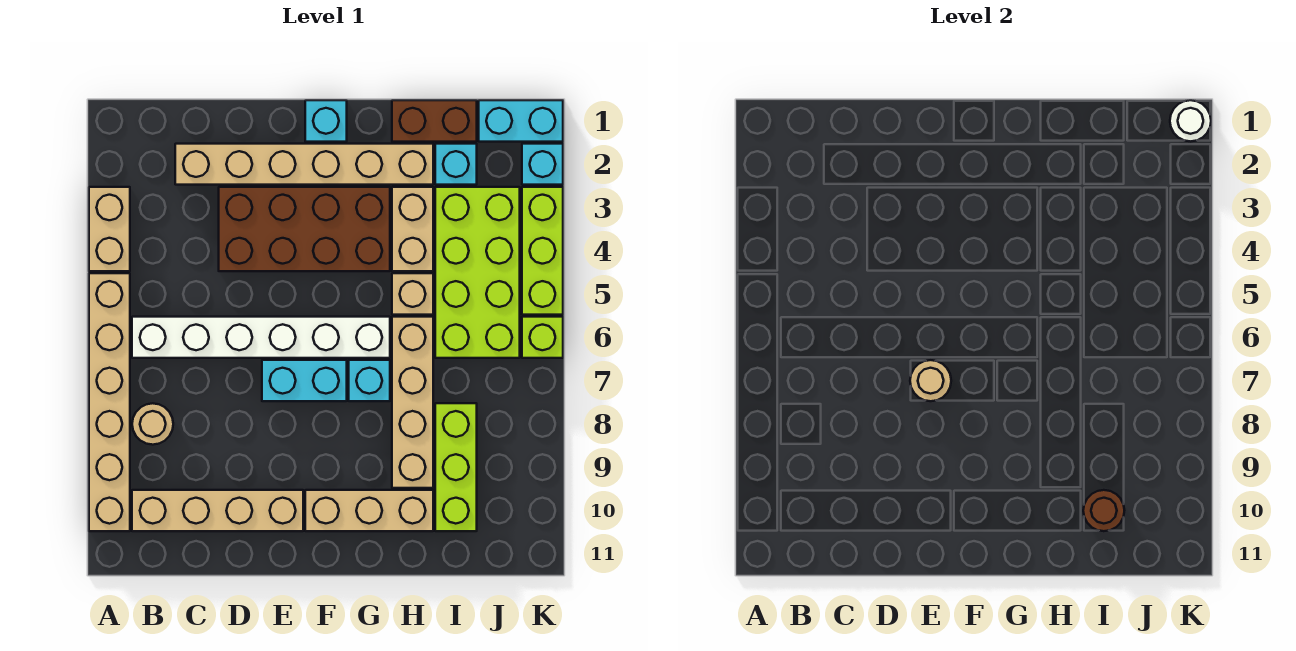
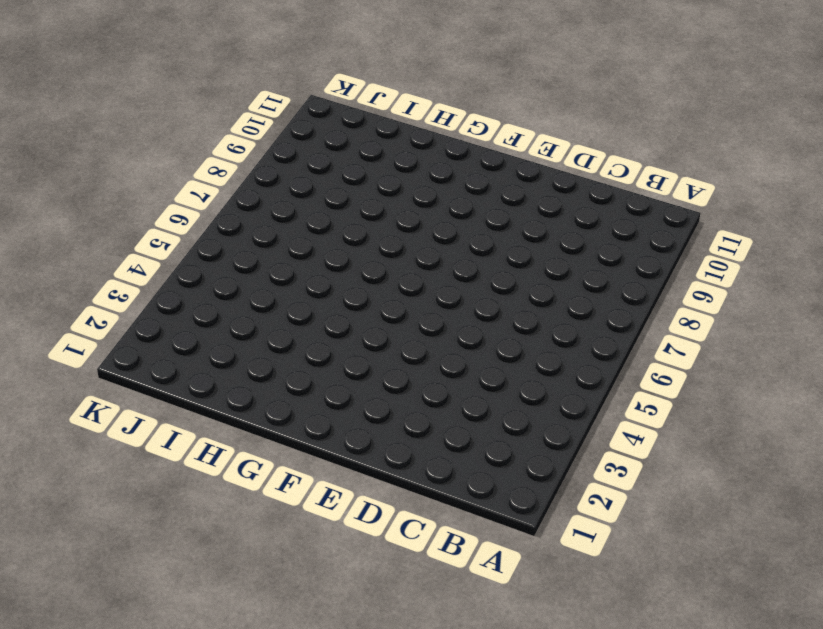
none -> tan 1x2 brick [89,187,130,271]
none -> tan 1x6 brick [89,273,130,531]
none -> white 1x6 brick [132,317,390,358]

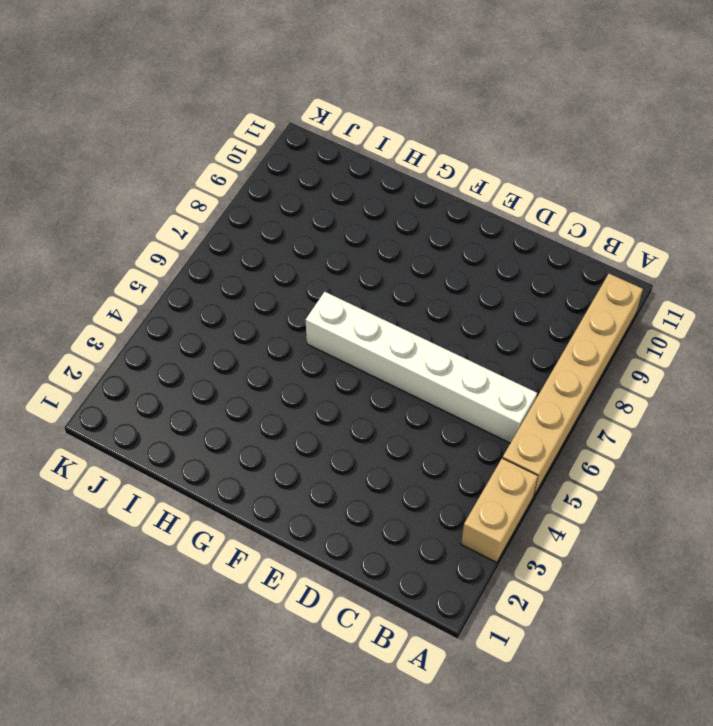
none -> tan 1x1 round brick [132,403,173,445]
none -> tan 1x4 brick [132,490,303,531]
none -> tan 1x6 brick [175,144,433,185]

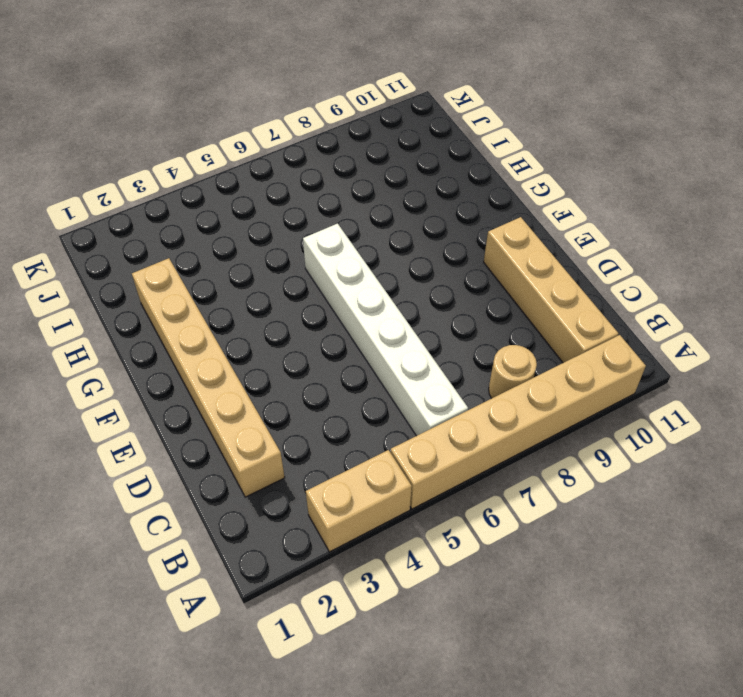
none -> brown 2x4 brick [219,187,390,271]
none -> cyan 1x2 brick [262,360,347,401]
none -> cyan 1x1 brick [305,100,347,142]

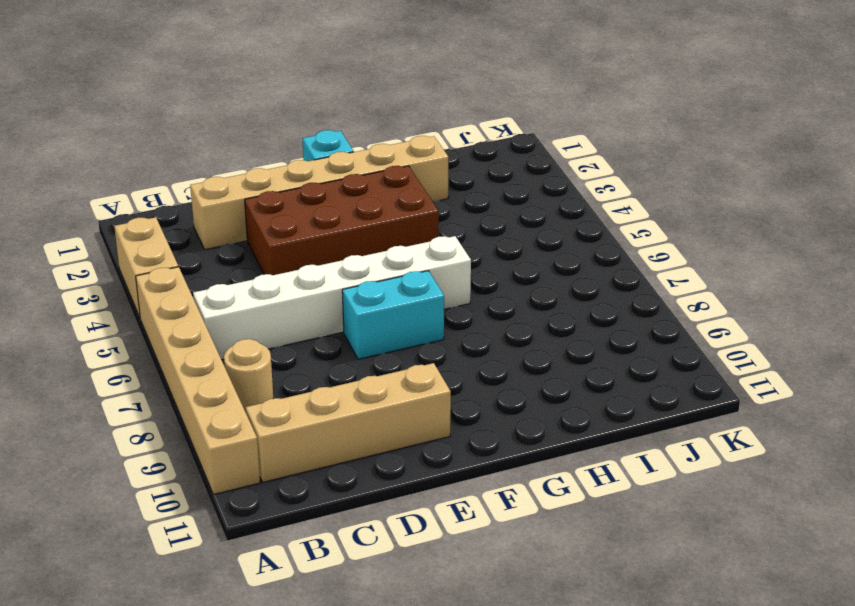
none -> tan 1x3 brick [305,490,433,531]
none -> cyan 1x1 brick [349,360,390,401]
none -> brown 1x2 brick [392,100,477,142]

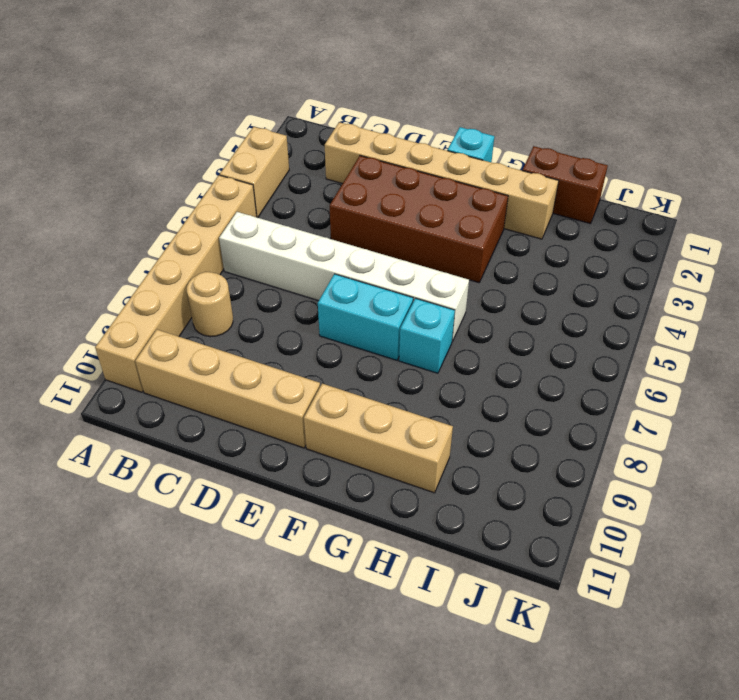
none -> tan 1x2 brick [392,187,433,271]
none -> tan 1x1 brick [392,273,433,315]
none -> tan 1x4 brick [392,317,433,488]

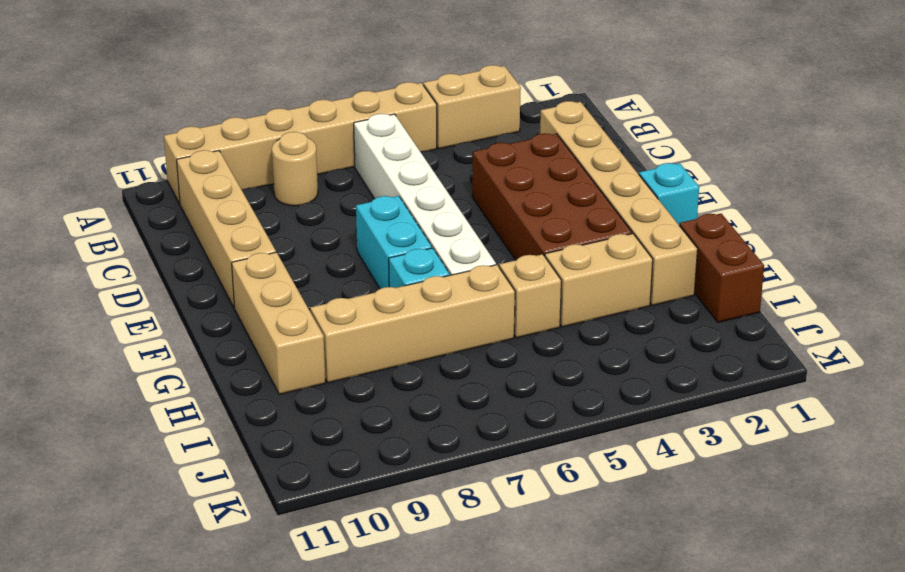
none -> cyan 1x1 brick [435,144,477,185]
none -> lime 2x4 brick [435,187,520,358]
none -> lime 1x3 brick [435,403,477,531]

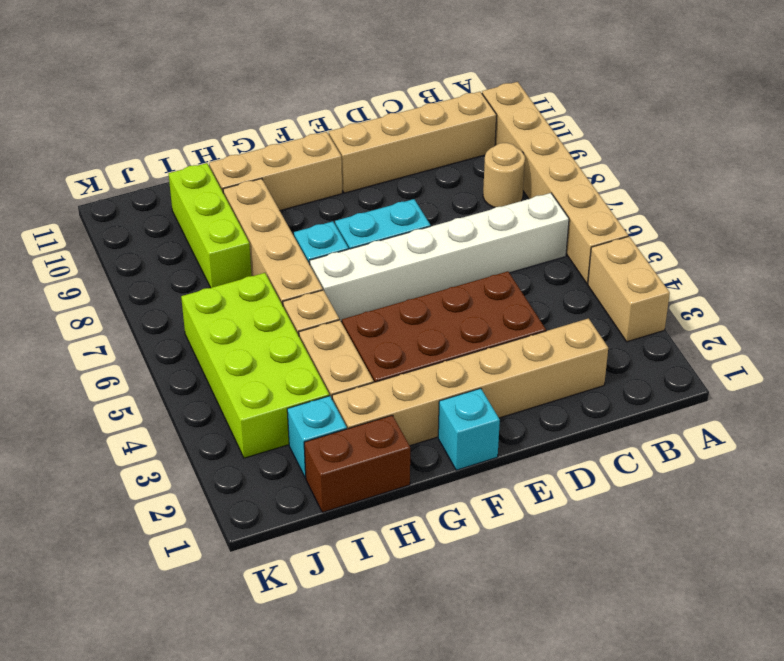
none -> cyan 1x2 brick [479,100,563,142]
none -> cyan 1x1 brick [522,144,563,185]
none -> lime 1x3 brick [522,187,563,315]

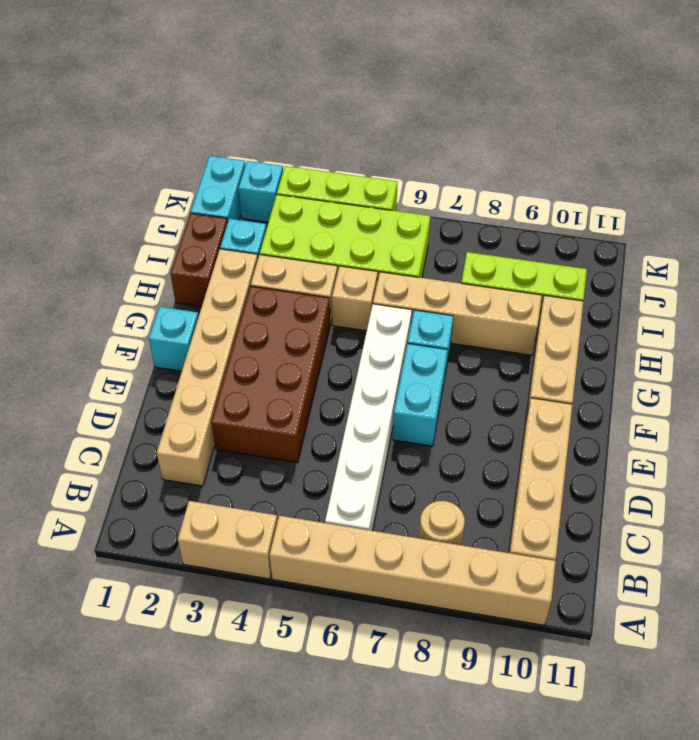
none -> lime 1x1 brick [522,317,563,358]
none -> tan 1x1 round brick [910,360,951,401]
none -> brown 1x1 round brick [1083,490,1124,531]

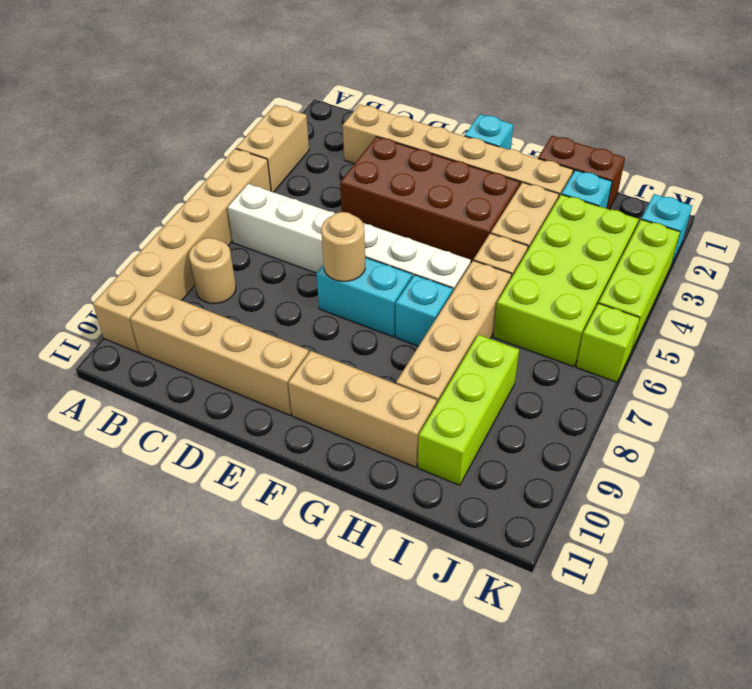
none -> cyan 1x2 brick [479,100,563,142]
none -> brown 1x1 round brick [1083,490,1124,531]
none -> white 1x1 round brick [1170,100,1211,141]

